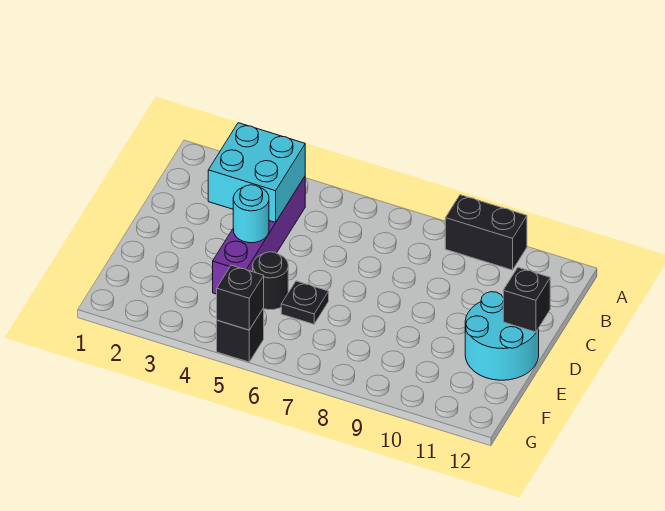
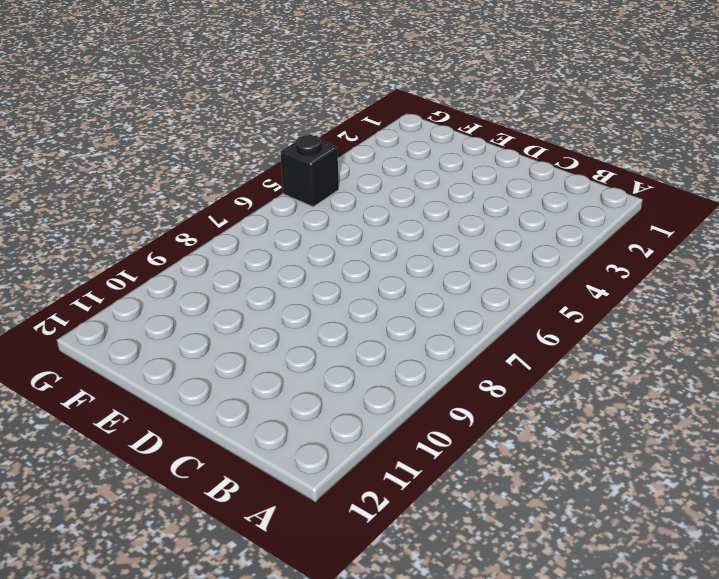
none -> black 1x2 brick [445,195,527,270]
none -> purple 1x4 brick [213,177,305,294]

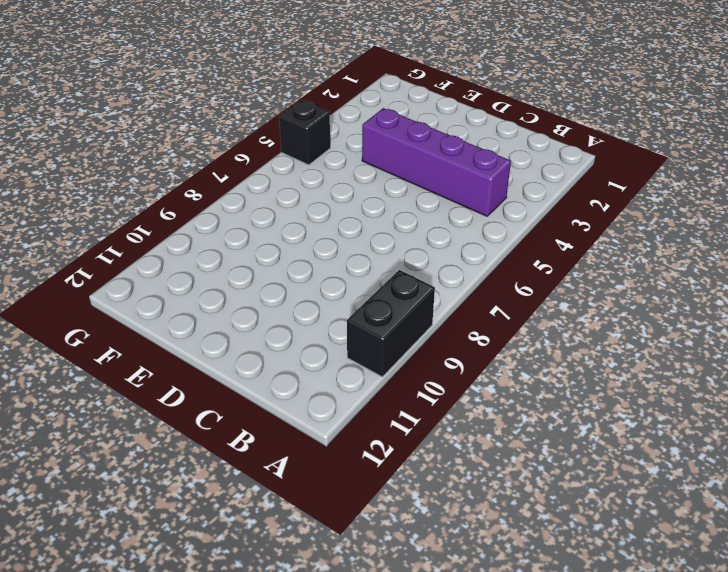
none -> cyan 2x2 round brick [465,292,539,380]
none -> black 1x1 round brick [253,252,288,310]

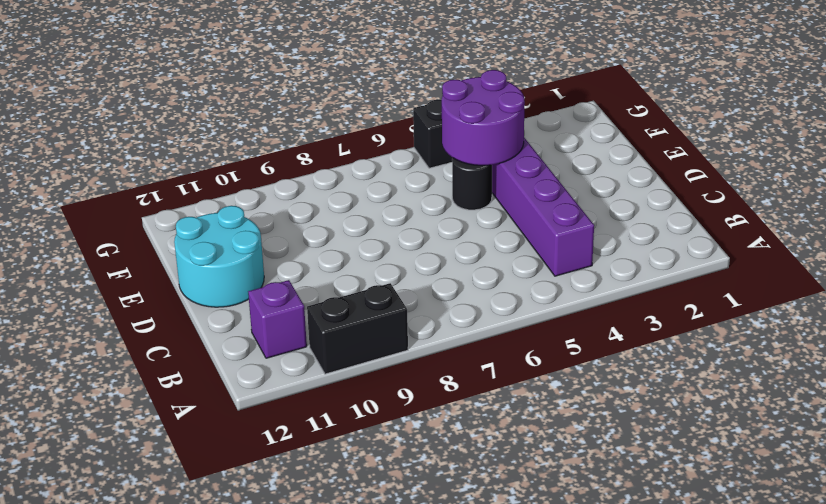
purple 1x1 brick [248,280,307,358] -> none
purple 2x2 round brick [442,70,525,165] -> none
none -> black 1x1 plate [281,281,329,324]
none -> cyan 2x2 brick [208,123,305,222]

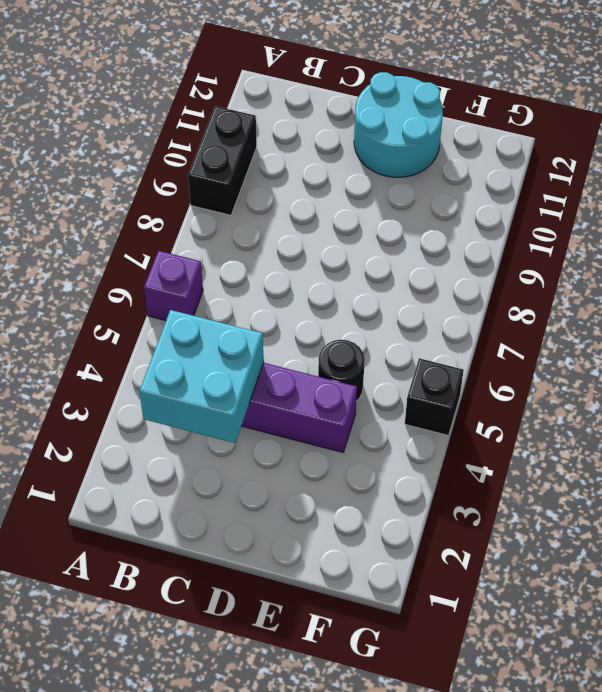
purple 1x1 brick [144,251,203,321] -> none
none -> black 1x1 plate [281,281,329,324]
none -> cyan 1x1 round brick [233,185,269,243]

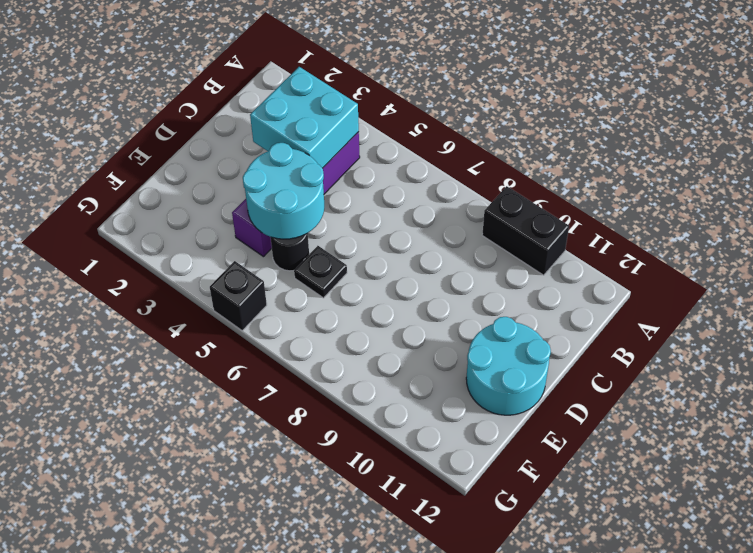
cyan 2x2 round brick [243,143,324,239] -> cyan 1x1 round brick [233,185,269,243]
none -> black 1x1 brick [503,268,550,332]
none -> black 1x1 brick [217,265,264,330]

